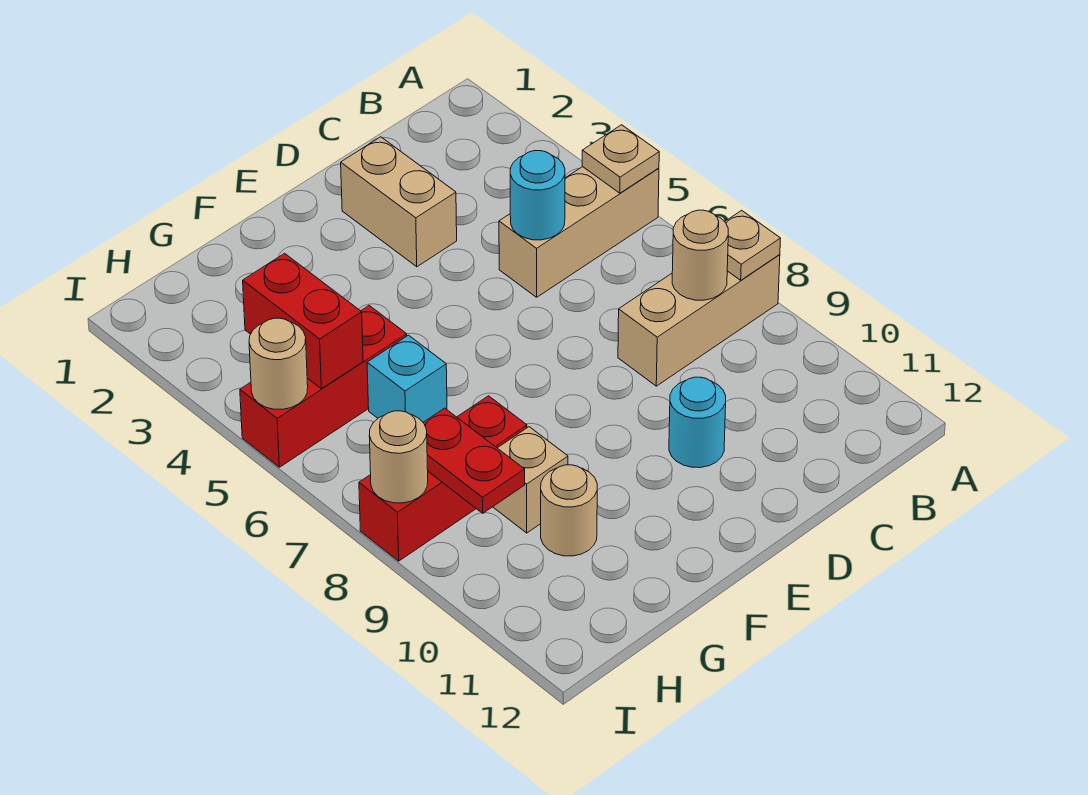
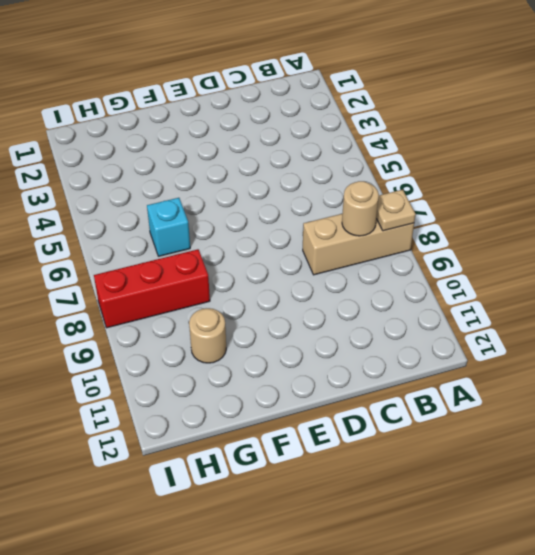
none -> tan 1x3 brick [499,167,659,297]
none -> tan 1x2 brick [341,137,457,267]
none -> cyan 1x1 round brick [669,377,726,468]

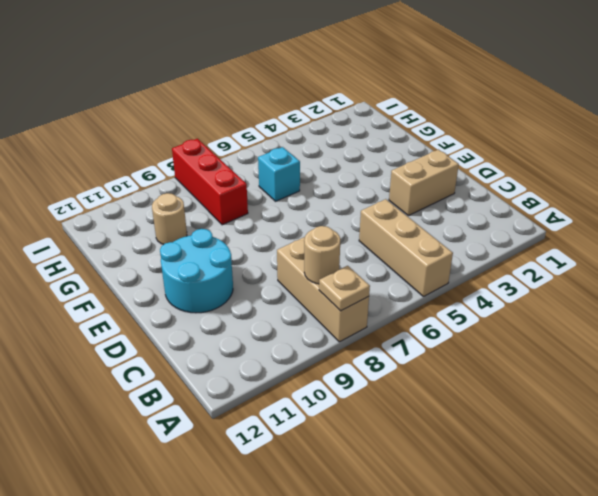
cyan 2x2 round brick [160,229,233,313] -> cyan 1x1 round brick [669,377,726,468]
none -> red 1x3 brick [240,306,407,467]
none -> tan 1x1 brick [493,427,568,533]
none -> tan 1x1 plate [582,125,659,193]

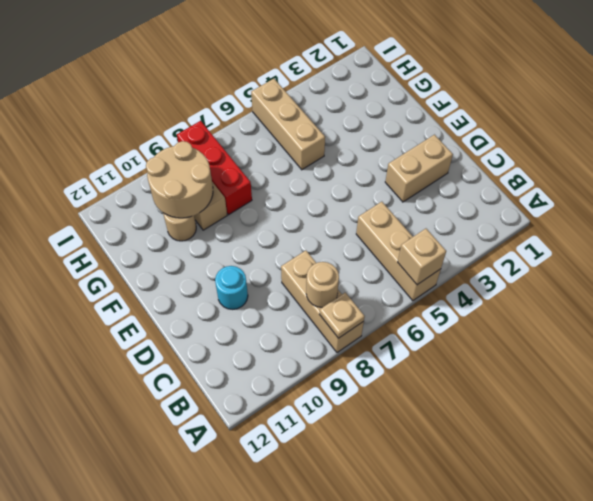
tan 1x1 brick [398,229,446,285] -> tan 1x1 plate [582,125,659,193]
tan 1x3 brick [251,79,325,170] -> red 1x3 brick [240,306,407,467]
tan 2x2 round brick [146,141,213,218] -> red 1x2 plate [423,408,525,513]
none -> cyan 1x1 brick [367,335,447,422]
none -> cyan 1x1 round brick [510,151,565,240]
none -> red 1x2 brick [243,253,363,389]

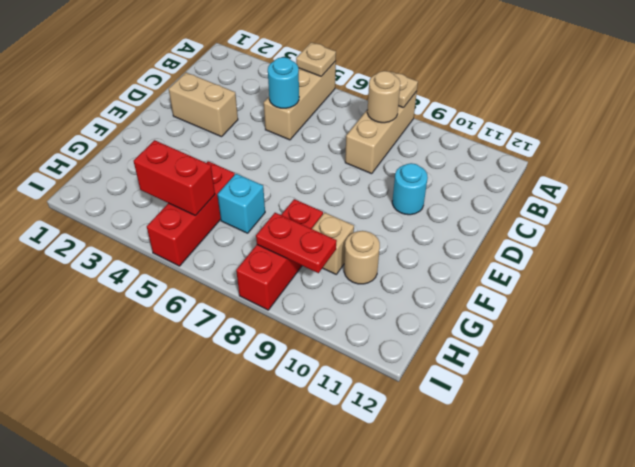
none -> tan 1x1 round brick [249,318,308,409]
none -> tan 1x1 round brick [369,411,428,503]

